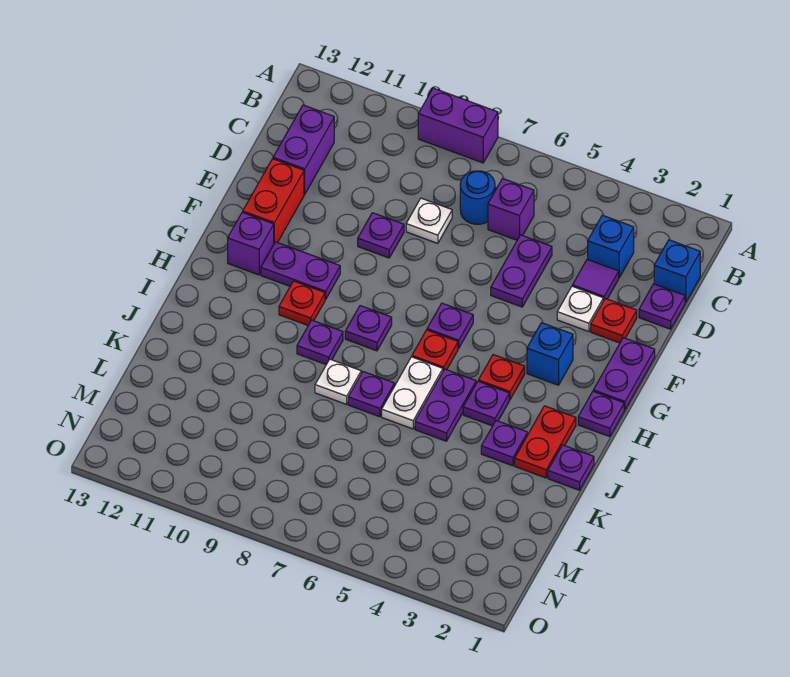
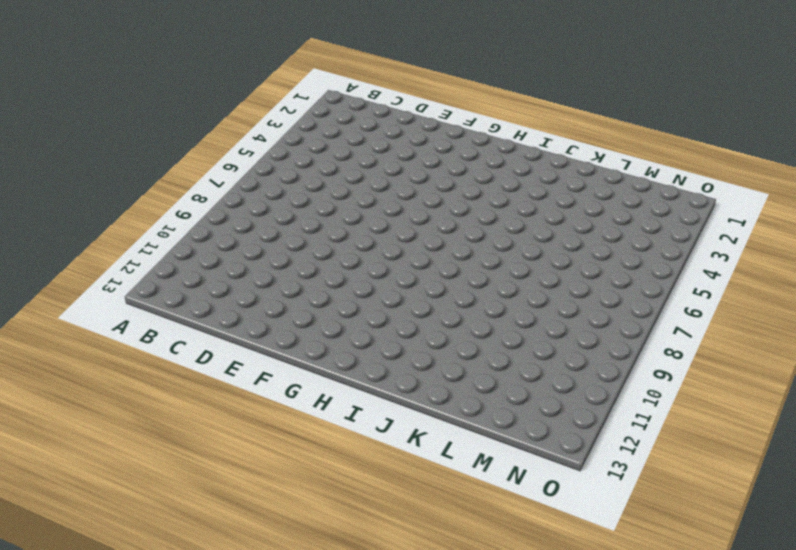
none -> purple 1x2 brick [418,88,498,163]
none -> blue 1x1 brick [654,240,700,302]
none -> blue 1x1 brick [588,215,634,277]
none -> purple 1x1 brick [488,179,534,240]

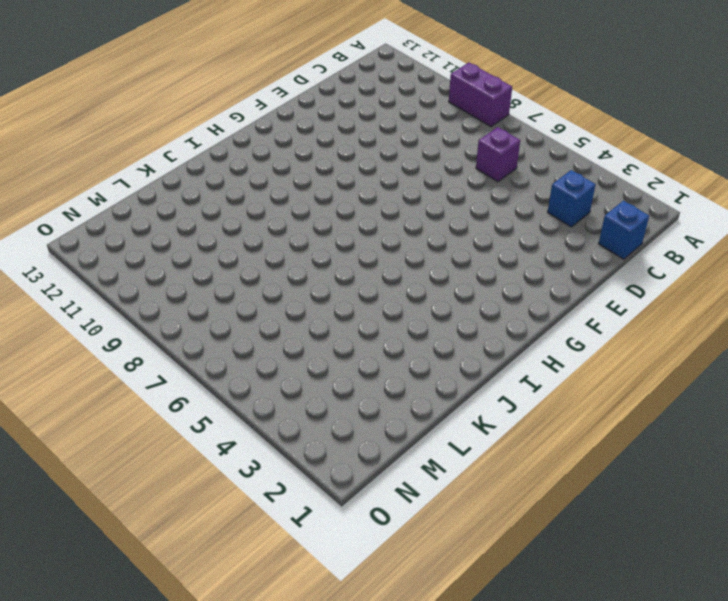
none -> blue 1x1 round brick [460,171,495,224]
none -> purple 1x2 brick [273,105,334,194]
none -> purple 1x1 plate [639,284,685,329]
none -> purple 1x1 tile [572,259,619,301]

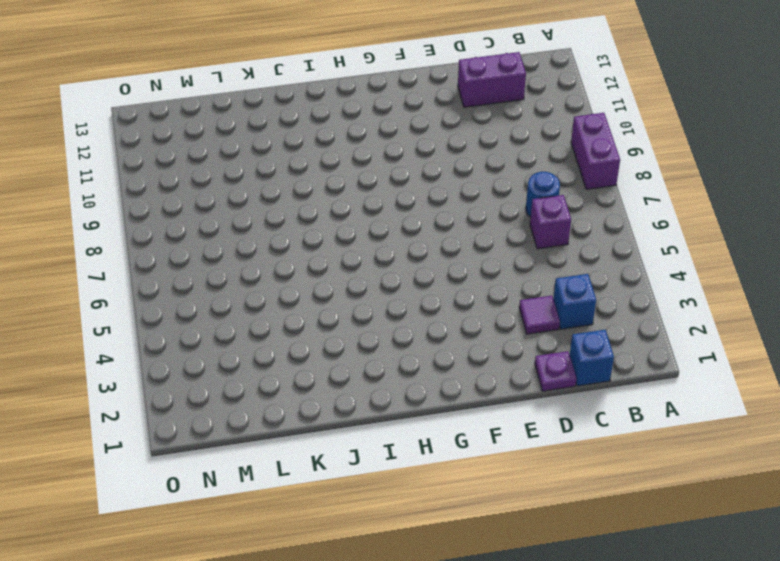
none -> purple 1x2 plate [491,235,552,307]
none -> white 1x1 plate [406,198,452,243]
none -> red 1x1 plate [591,299,637,343]
none -> white 1x1 plate [557,286,603,332]

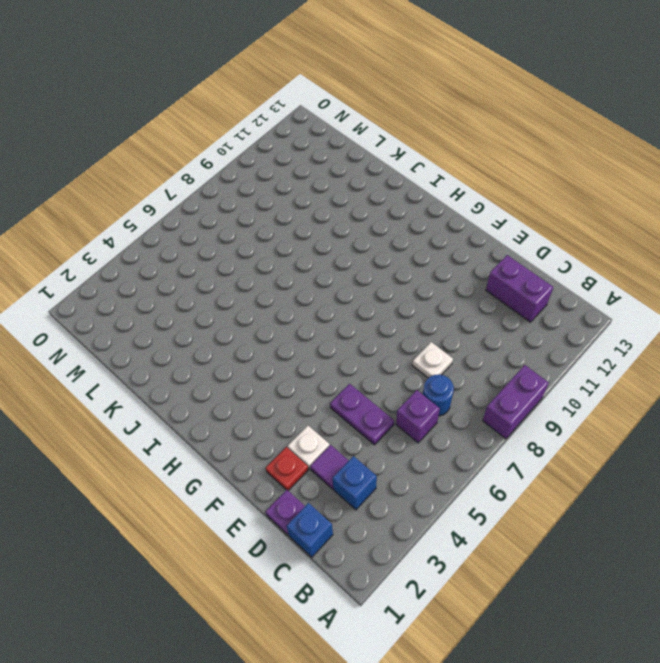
none -> purple 1x1 plate [358,213,404,258]
none -> red 1x2 brick [243,159,304,243]
none -> purple 1x2 plate [593,338,655,410]
none -> blue 1x1 brick [527,323,573,385]

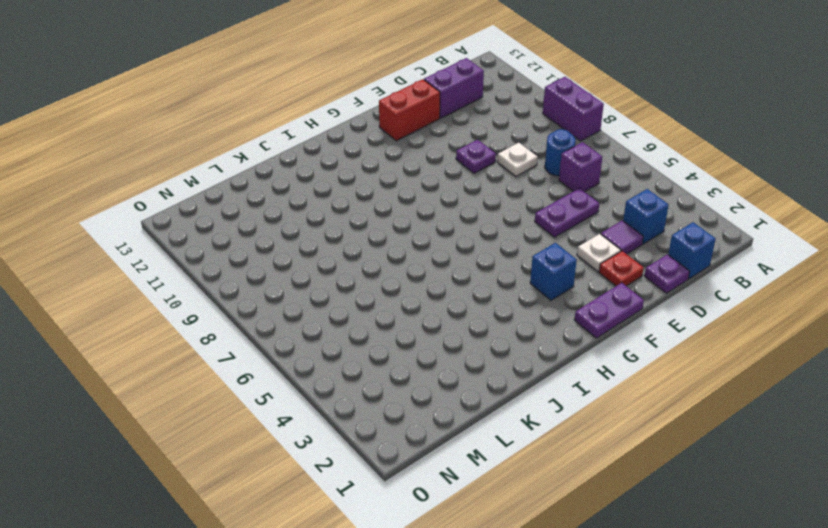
none -> purple 1x1 plate [427,303,473,348]
none -> purple 1x2 plate [261,242,340,299]
none -> purple 1x1 brick [228,212,274,275]
none -> purple 1x1 plate [578,391,624,437]

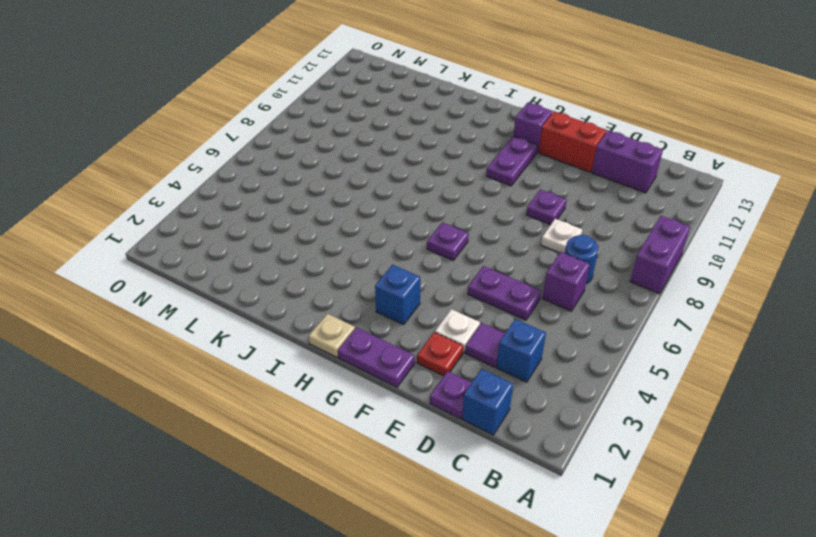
tan 1x1 plate [309,314,355,357] -> purple 1x1 plate [578,391,624,437]
none -> red 1x1 plate [478,355,525,400]
none -> red 1x1 plate [412,330,458,371]
none -> purple 1x1 plate [345,306,392,351]
none -> red 1x1 plate [279,281,325,325]

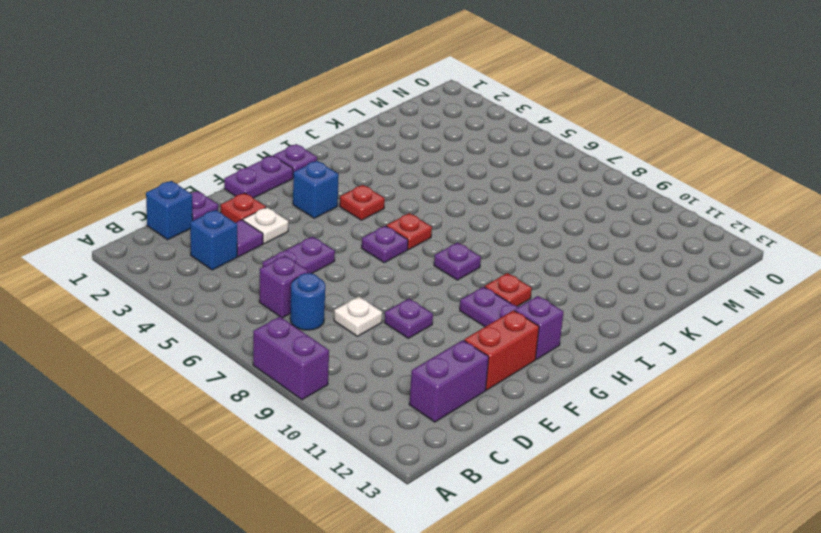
none -> red 1x2 plate [515,406,576,478]
none -> purple 1x1 plate [463,382,509,426]
none -> purple 1x2 plate [415,369,476,441]
none -> white 1x2 plate [382,357,443,429]

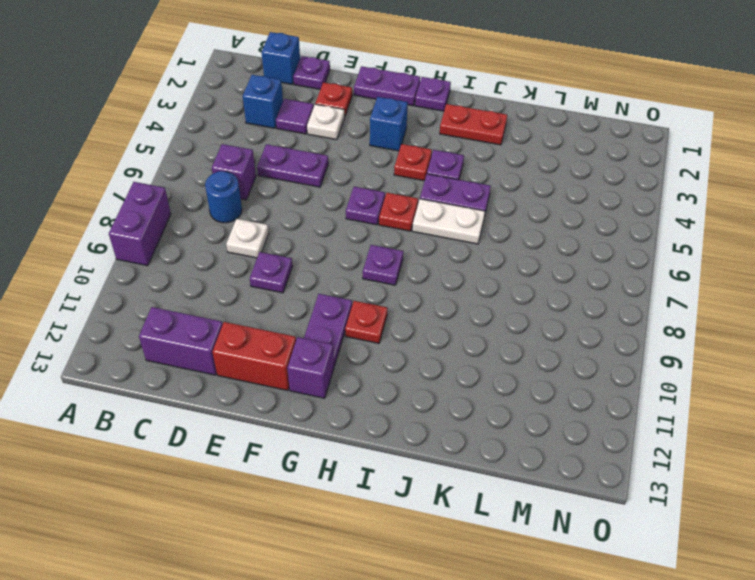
none -> purple 1x1 plate [297,320,343,364]
none -> purple 1x1 plate [548,445,594,490]
none -> purple 1x1 plate [481,421,527,466]
none -> purple 1x1 plate [348,372,394,417]

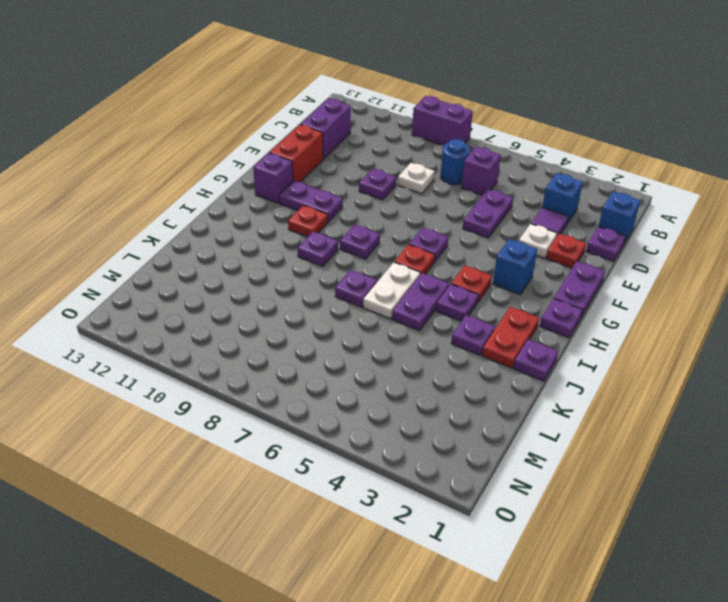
none -> white 1x1 plate [315,359,361,404]

